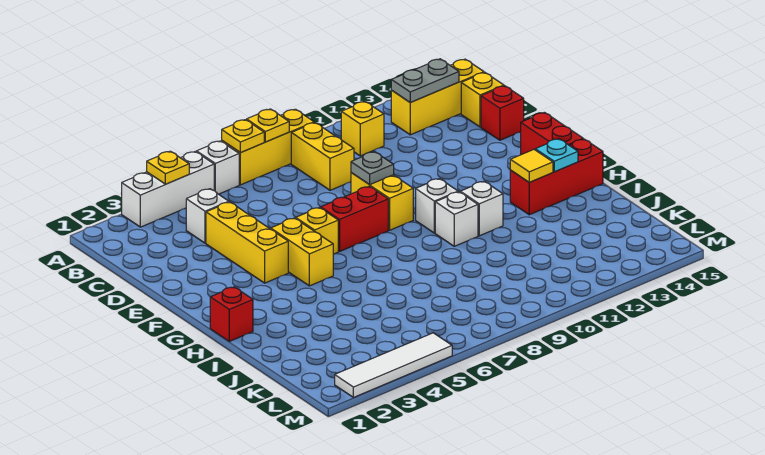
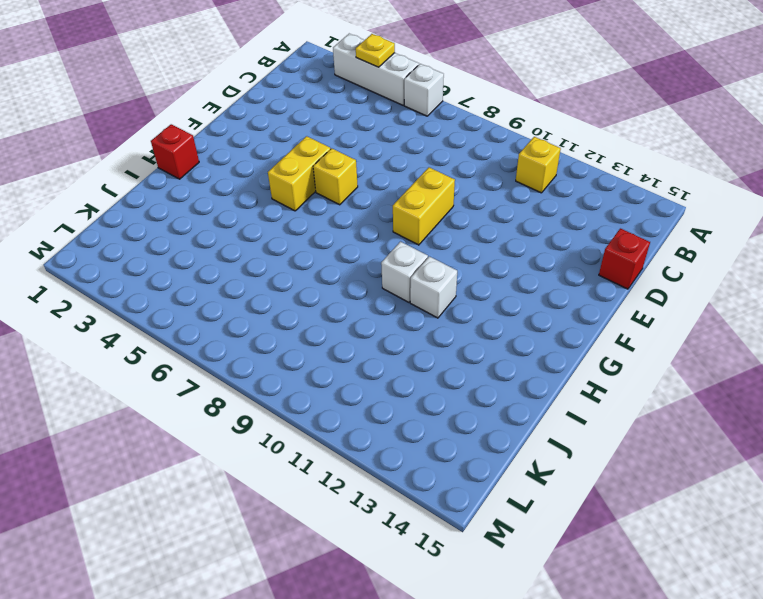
none -> yellow 1x3 brick [222,109,314,185]
none -> yellow 1x2 brick [291,123,354,190]
none -> yellow 1x3 brick [391,59,484,135]

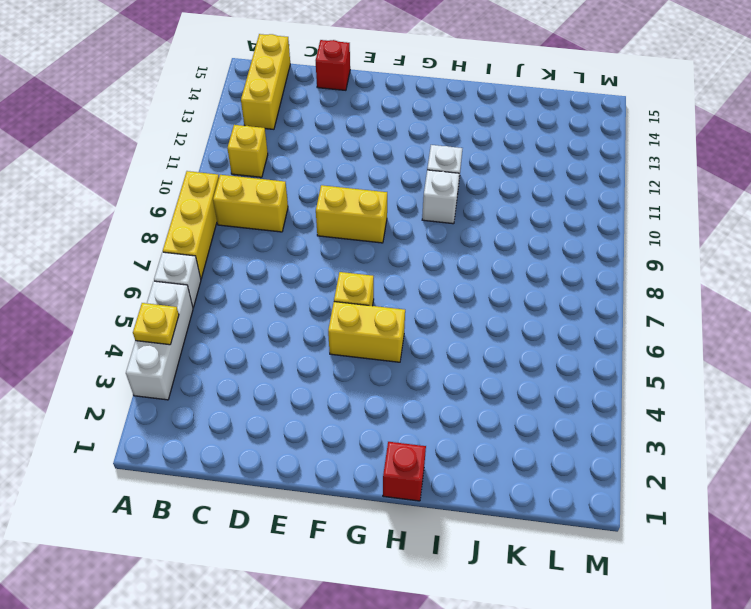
none -> white 1x1 brick [186,189,229,243]
none -> yellow 1x1 brick [461,73,504,127]
none -> yellow 1x3 brick [206,202,288,283]

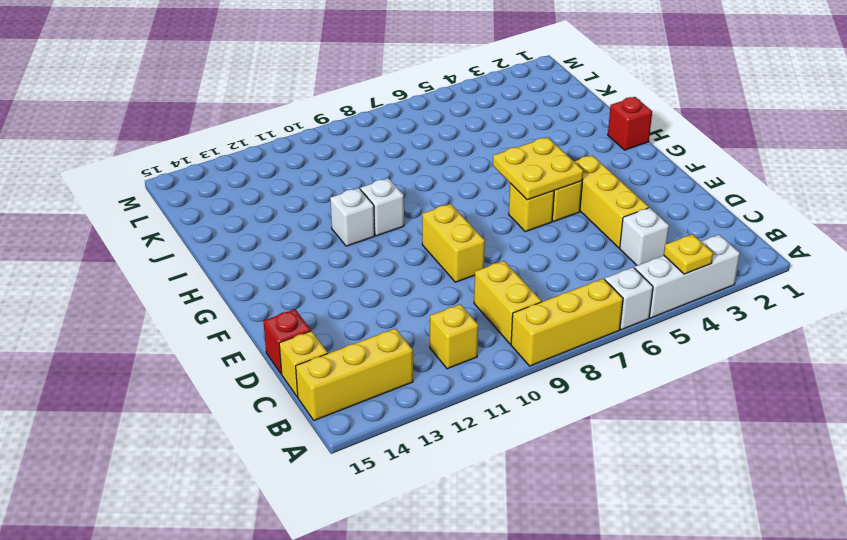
yellow 2x2 plate [493,137,583,200] -> none
none -> red 1x2 brick [321,186,388,251]
none -> red 1x2 brick [521,112,583,155]
none -> white 1x1 brick [416,179,458,233]

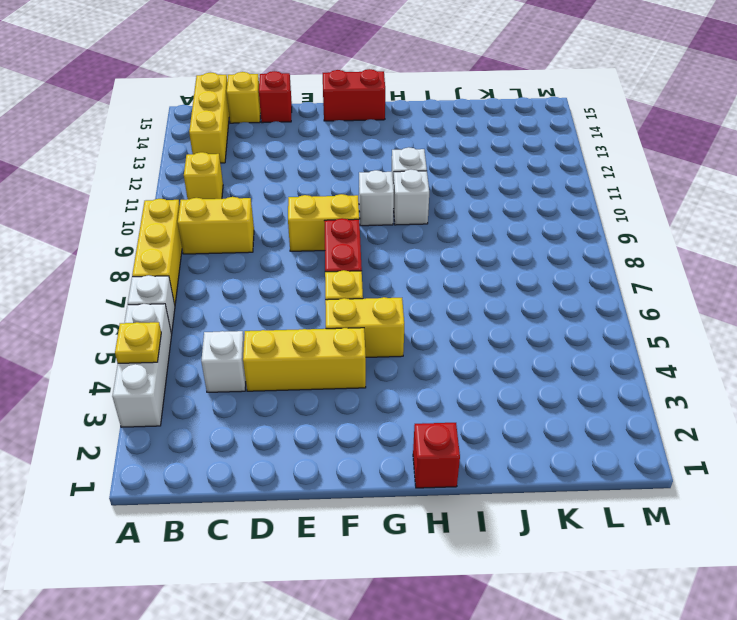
none -> red 1x3 brick [510,139,603,215]
none -> white 1x4 tile [335,333,452,397]
none -> yellow 1x1 plate [222,120,264,153]

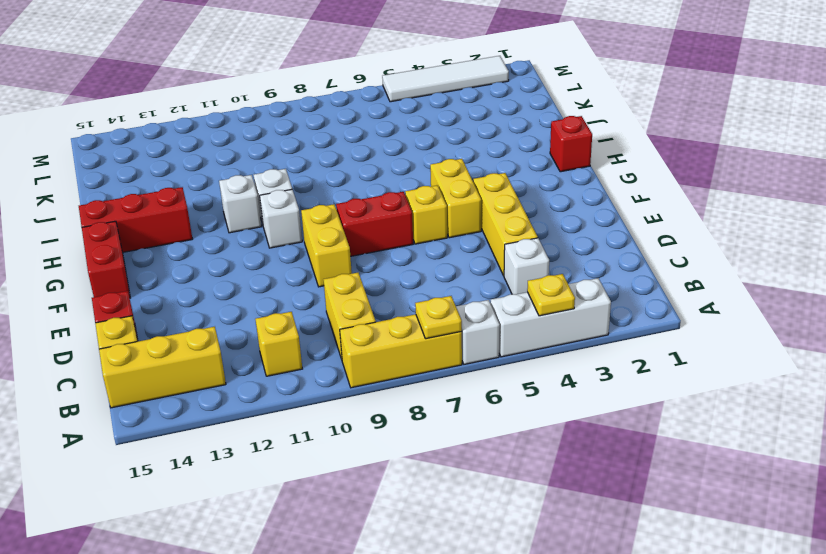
none -> yellow 1x1 plate [247,109,289,142]
none -> grey 1x2 plate [391,59,459,102]
none -> grey 1x1 plate [351,152,394,185]

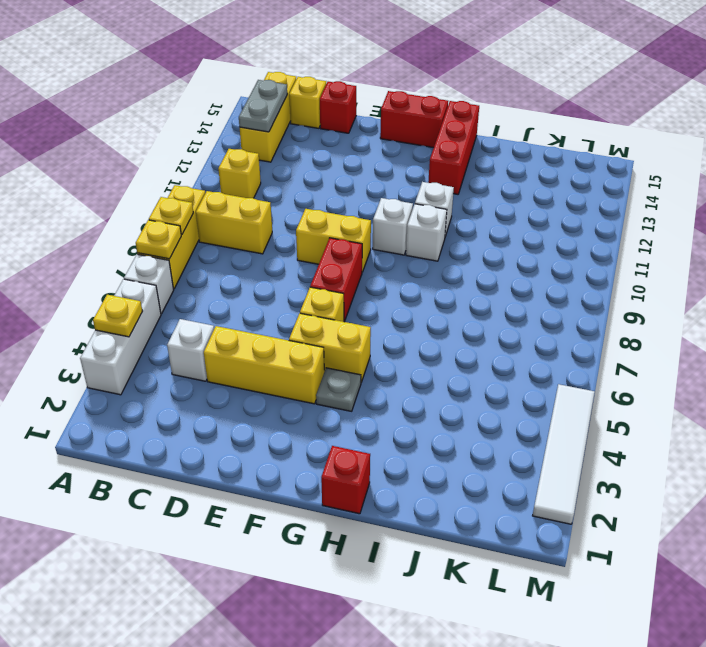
grey 1x1 plate [316,368,361,411] -> grey 1x1 plate moved to [351,152,394,185]
none -> yellow 1x1 tile [510,150,553,182]
none -> cyan 1x1 plate [535,139,578,172]

